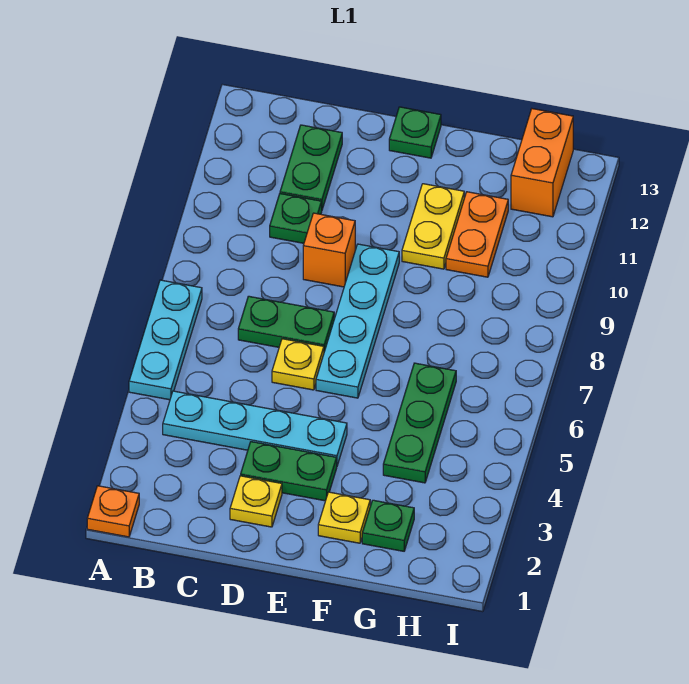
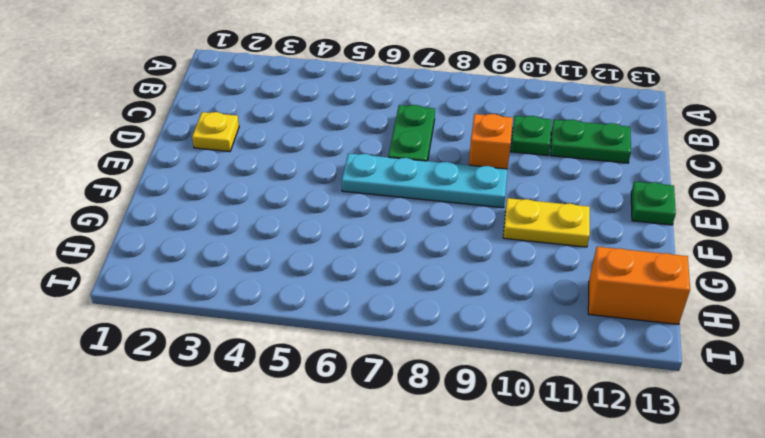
none -> orange 1x1 plate [87,486,139,537]
none -> cyan 1x3 plate [129,280,202,400]
none -> cyan 1x4 plate [163,391,347,466]

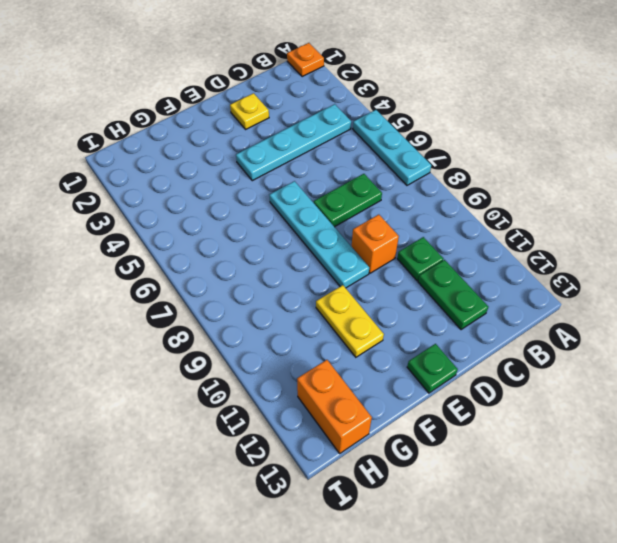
none -> green 1x2 plate [241,442,337,501]
none -> yellow 1x1 plate [272,339,324,390]
none -> yellow 1x1 plate [318,492,370,543]

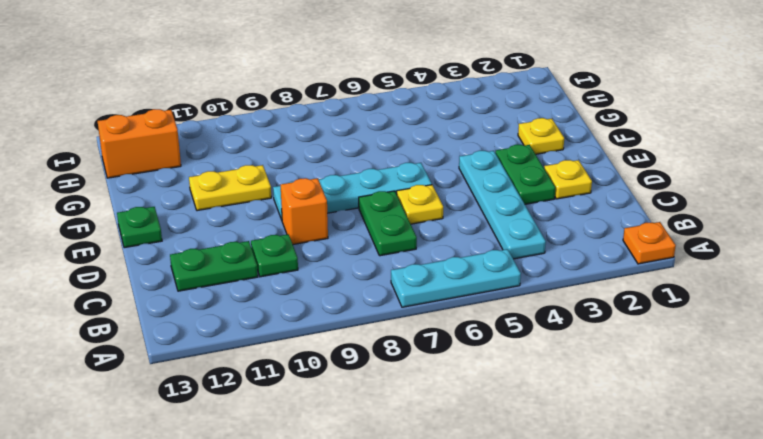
none -> green 1x1 plate [362,500,414,551]
none -> green 1x3 plate [383,363,456,483]
none -> orange 1x2 plate [446,192,508,277]

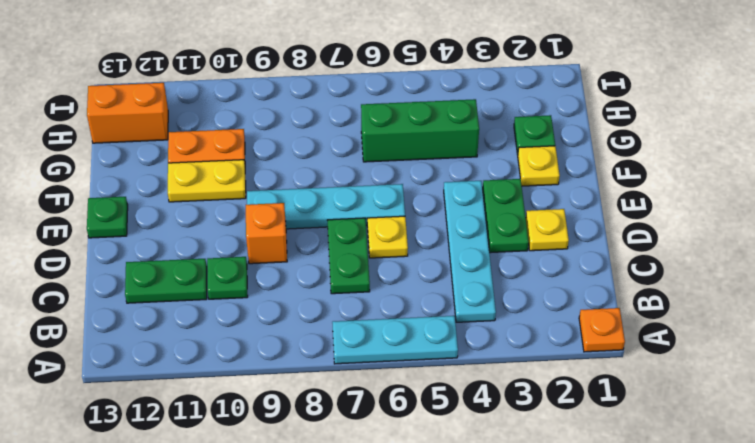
green 1x3 brick [361,99,479,162] -> green 1x3 plate [383,363,456,483]

